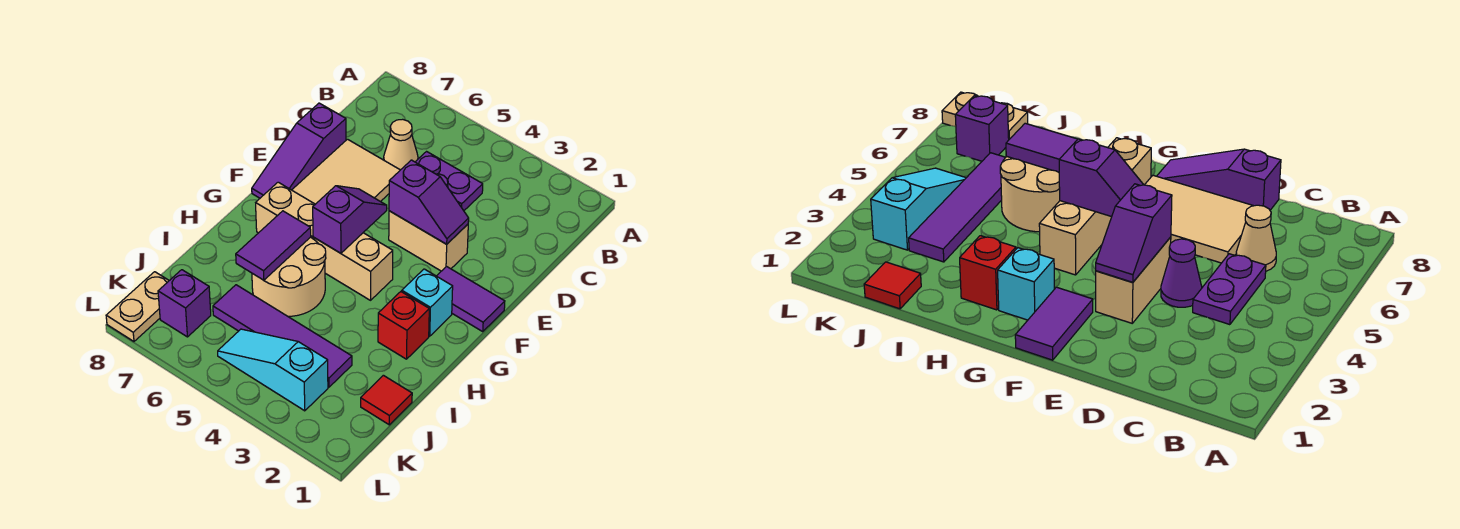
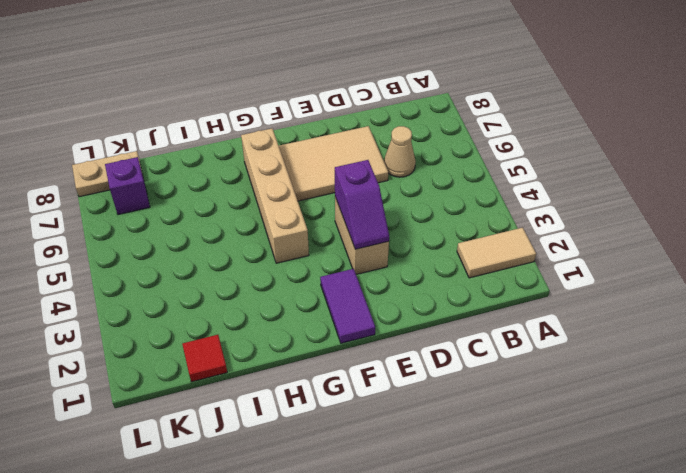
tan 1x2 tile [457,228,536,278] -> none
none -> purple 1x2 plate [416,152,483,211]
none -> purple 1x1 cone [1161,239,1202,307]
none -> purple 1x3 slope [252,103,346,198]

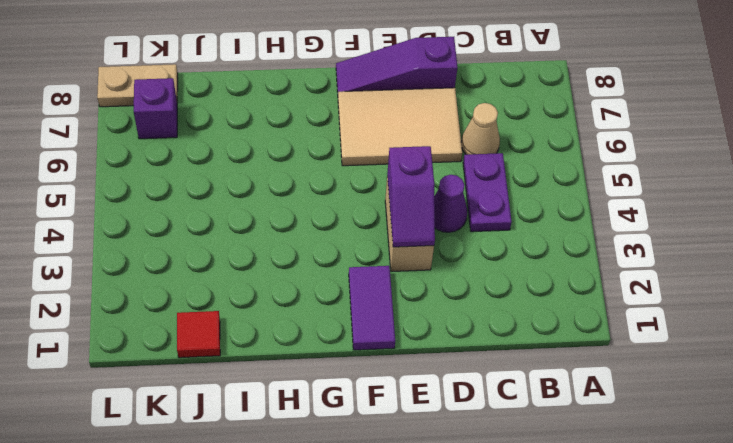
none -> cyan 1x1 brick [402,269,453,336]
none -> tan 1x4 brick [256,182,393,300]
none -> red 1x1 brick [378,292,429,359]

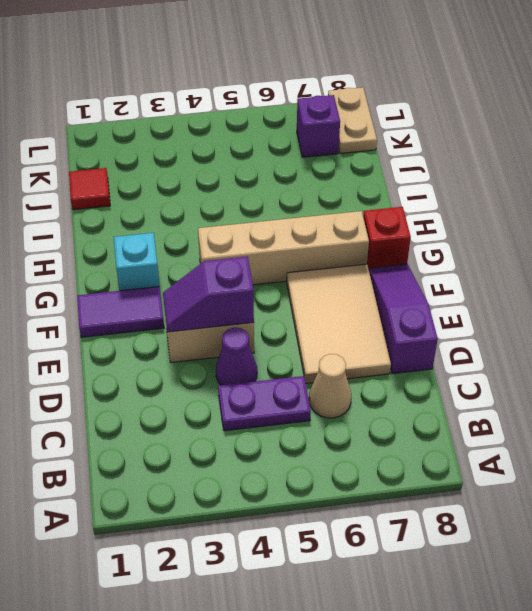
red 1x1 brick [363,207,411,269] -> red 1x1 brick moved to [378,292,429,359]
none -> tan 2x2 round brick [252,237,326,316]
none -> purple 1x4 tile [213,285,352,387]
none -> cyan 1x3 slope [218,329,328,411]

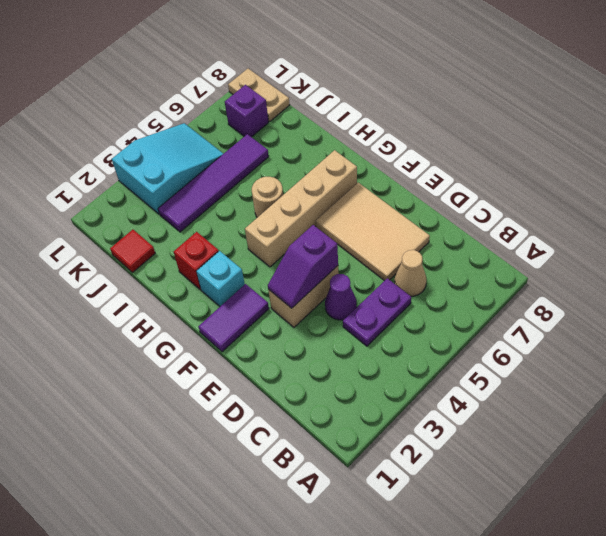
tan 1x1 round brick [252,177,283,217] -> tan 2x2 round brick [252,237,326,316]
cyan 2x3 slope [112,123,223,214] -> cyan 1x3 slope [218,329,328,411]
none -> purple 1x3 slope [252,103,346,198]
none -> purple 1x2 slope [313,186,387,253]
none -> purple 1x2 tile [236,211,311,280]

